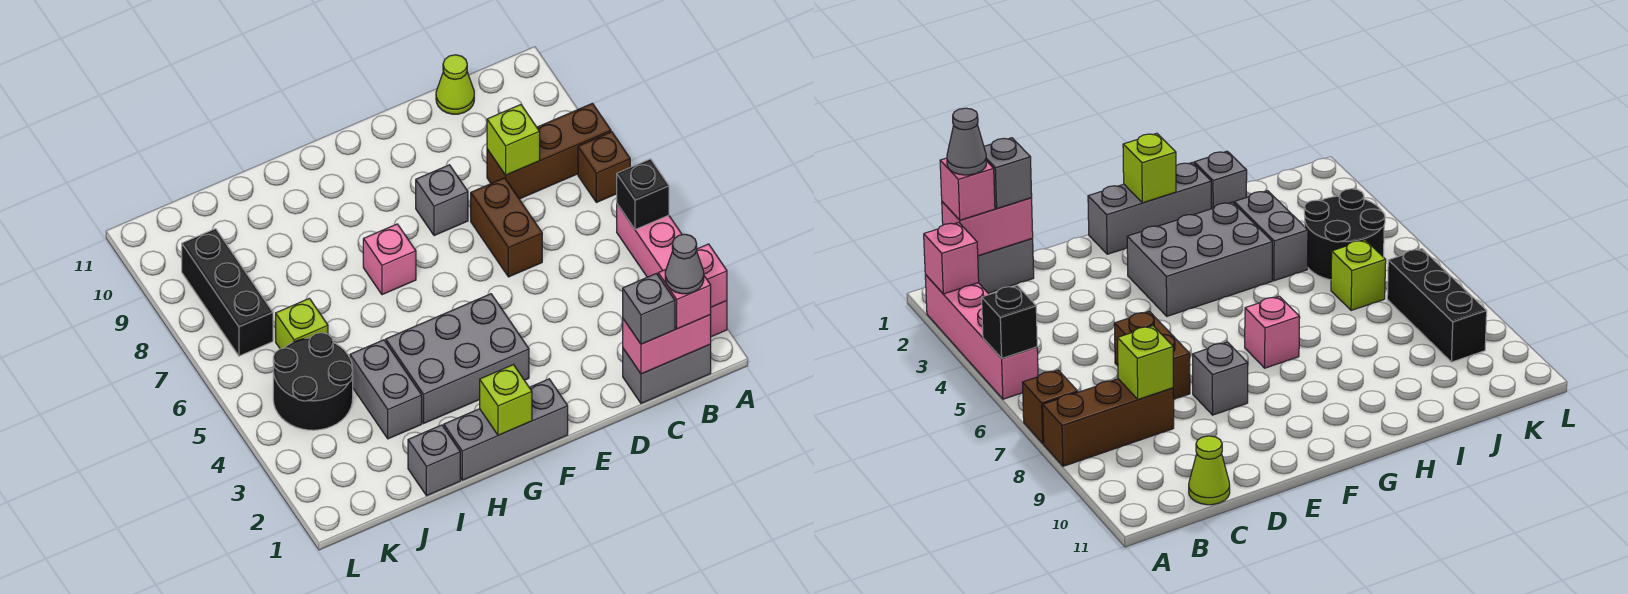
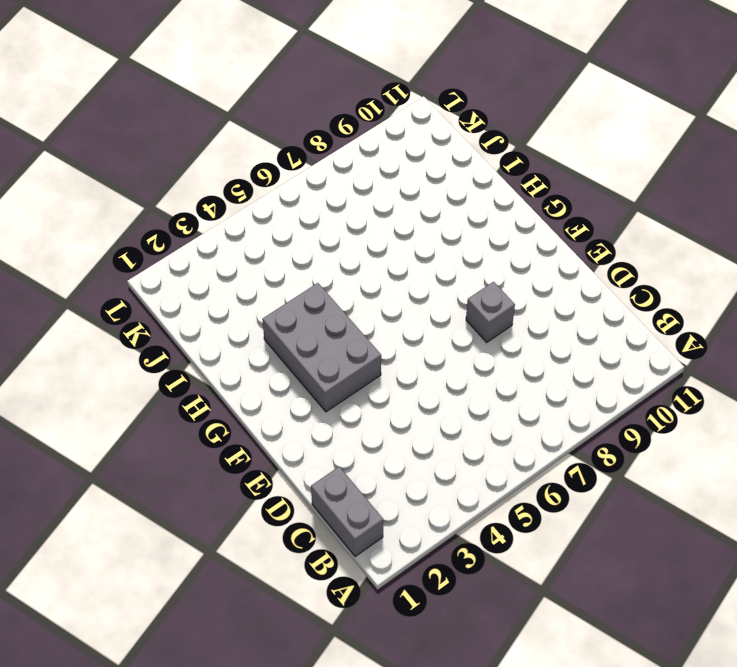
none -> pink 1x4 brick [617,204,727,337]
none -> brown 1x1 brick [578,132,630,202]
none -> brown 1x3 brick [487,103,611,199]

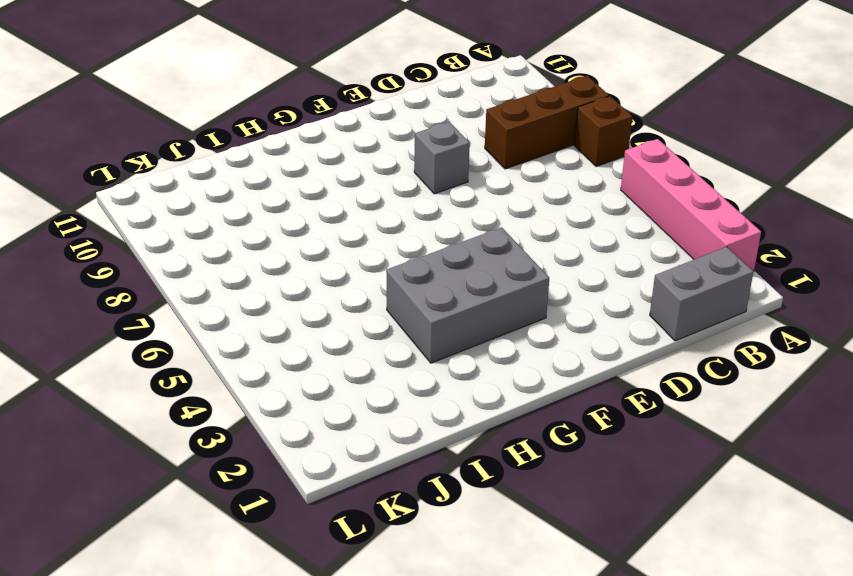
none -> lime 1x1 cone [436,55,474,114]
none -> brown 1x2 brick [471,178,542,277]
none -> grey 1x3 brick [444,379,568,480]

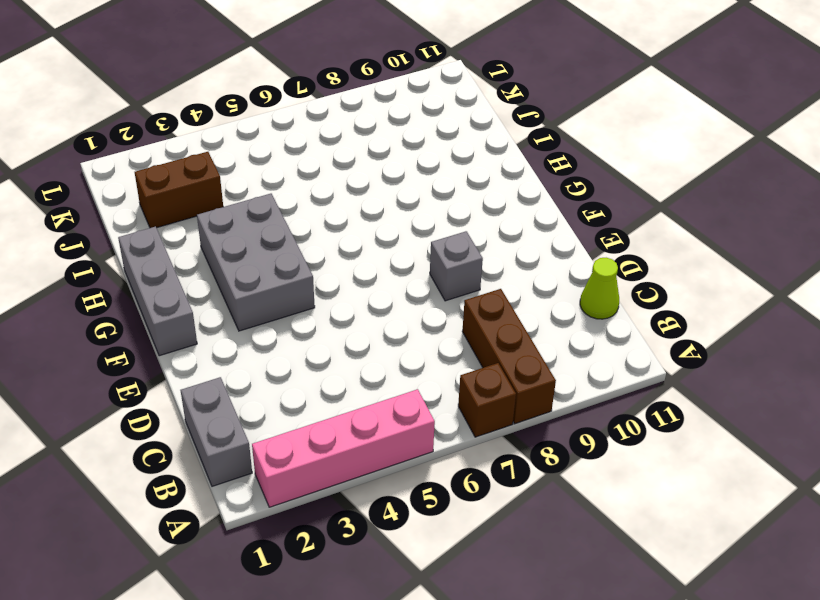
brown 1x2 brick [135,152,223,228] -> brown 1x2 brick moved to [471,178,542,277]
none -> pink 1x1 brick [363,224,416,295]
none -> grey 1x1 brick [408,425,460,496]
none -> grey 1x2 brick [350,340,422,439]

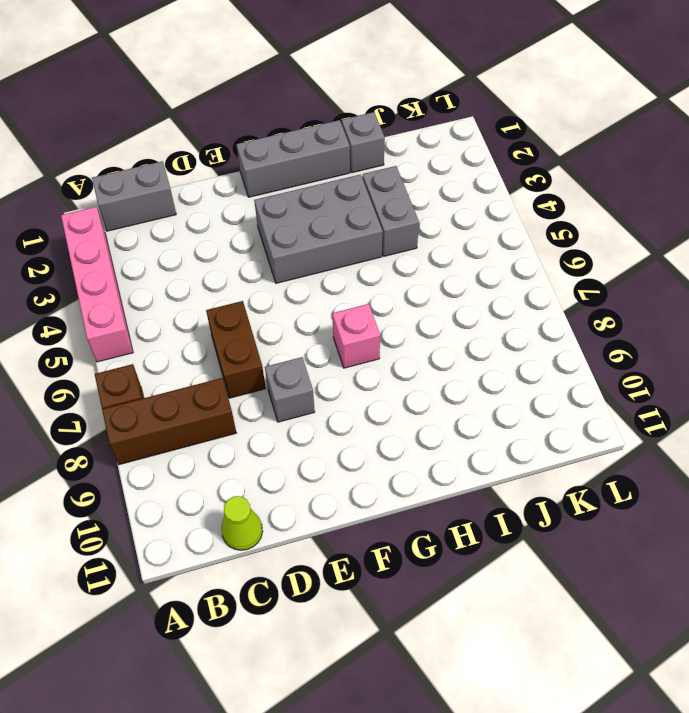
none -> black 2x2 round brick [273,333,353,430]
none -> lime 1x1 brick [276,298,328,349]
none -> black 1x3 brick [182,229,273,356]

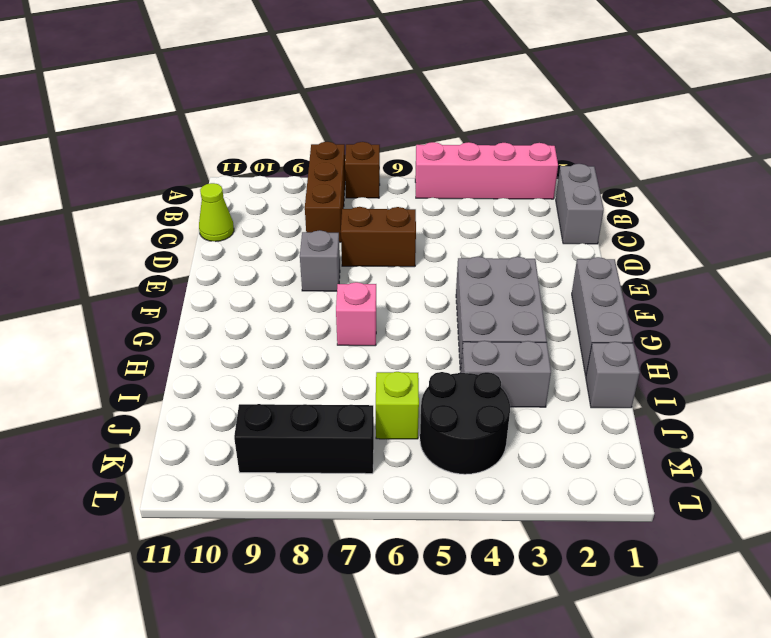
none -> pink 1x1 brick [696,244,727,307]
none -> black 1x1 brick [617,159,669,230]
none -> pink 1x2 brick [623,315,711,374]

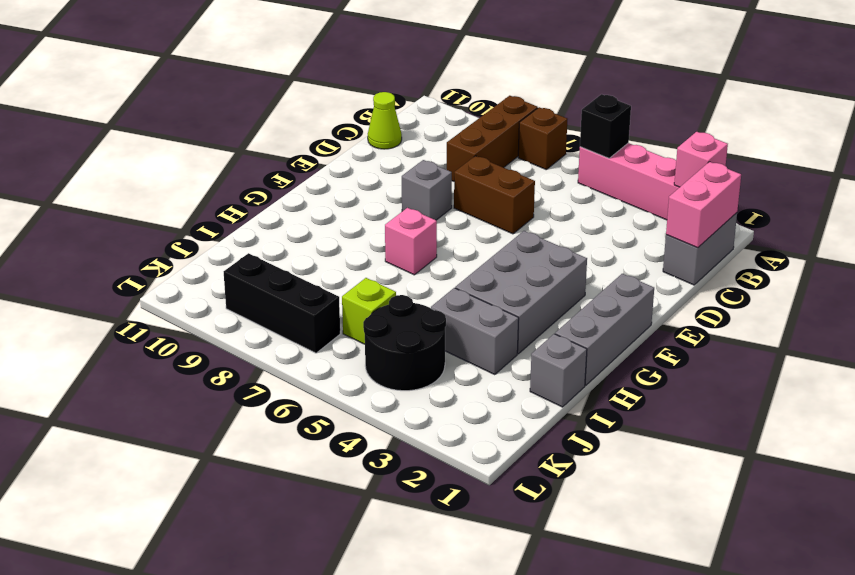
none -> lime 1x1 brick [487,105,540,175]
none -> lime 1x1 brick [480,365,532,435]
none -> pink 1x1 brick [658,270,711,329]

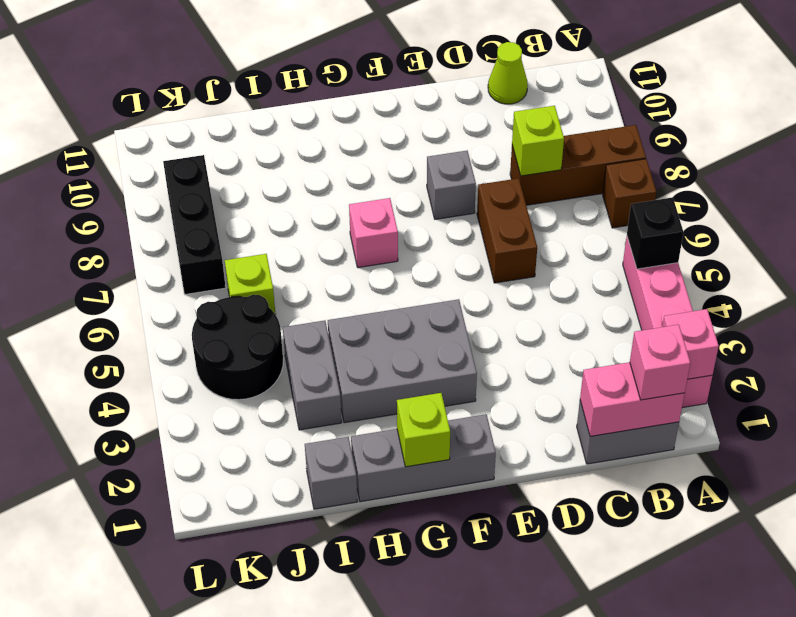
none -> grey 1x1 brick [623,274,675,344]
none -> grey 1x1 cone [665,234,704,294]

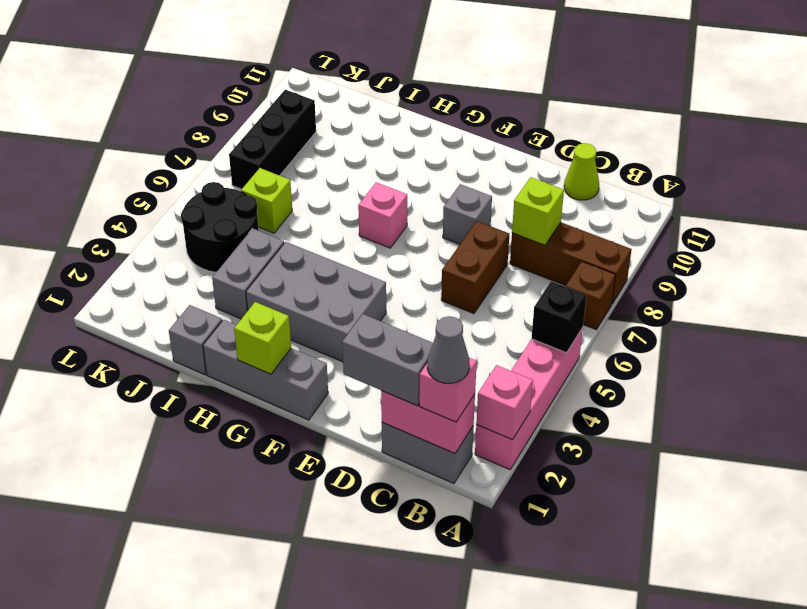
grey 1x2 brick [342,314,433,406] -> grey 1x1 brick [623,274,675,344]

